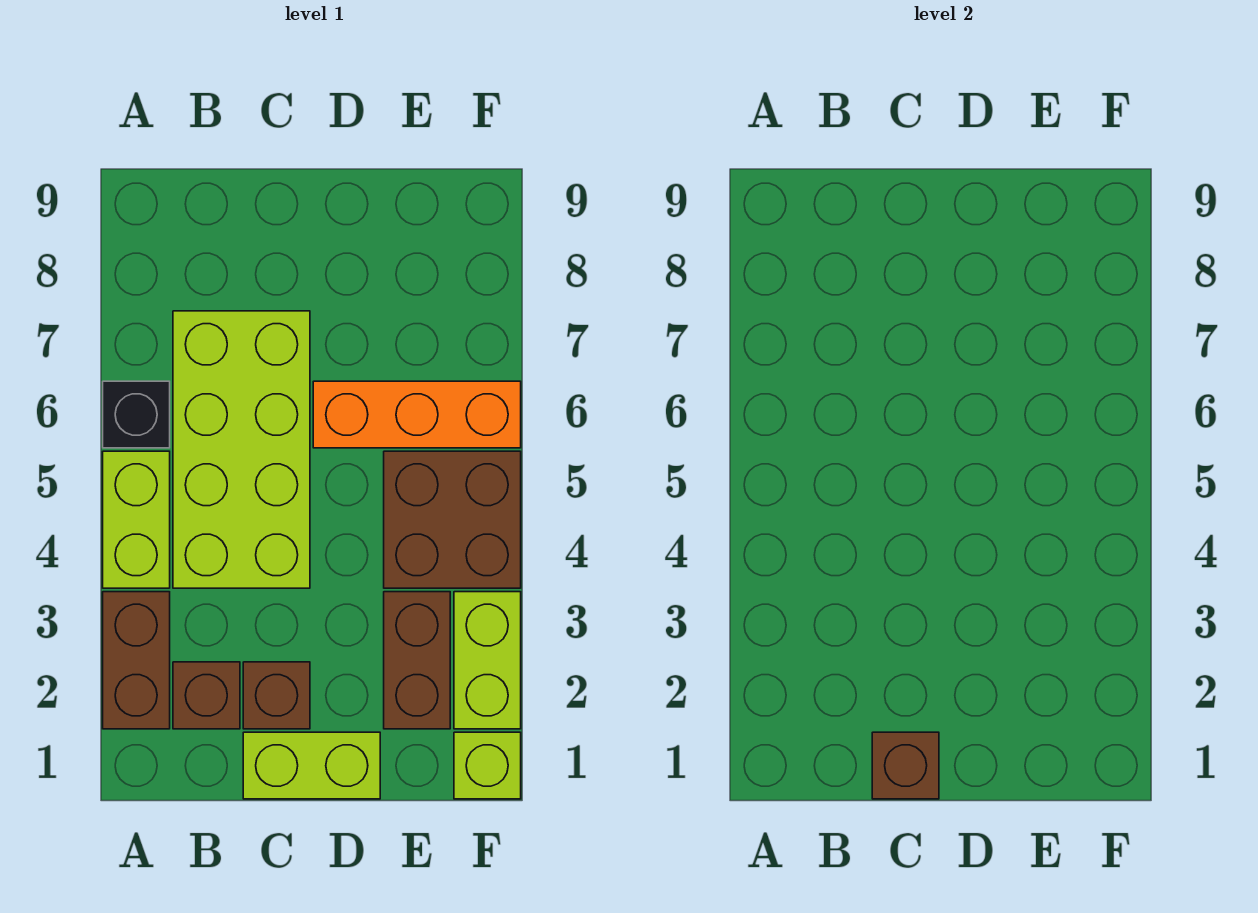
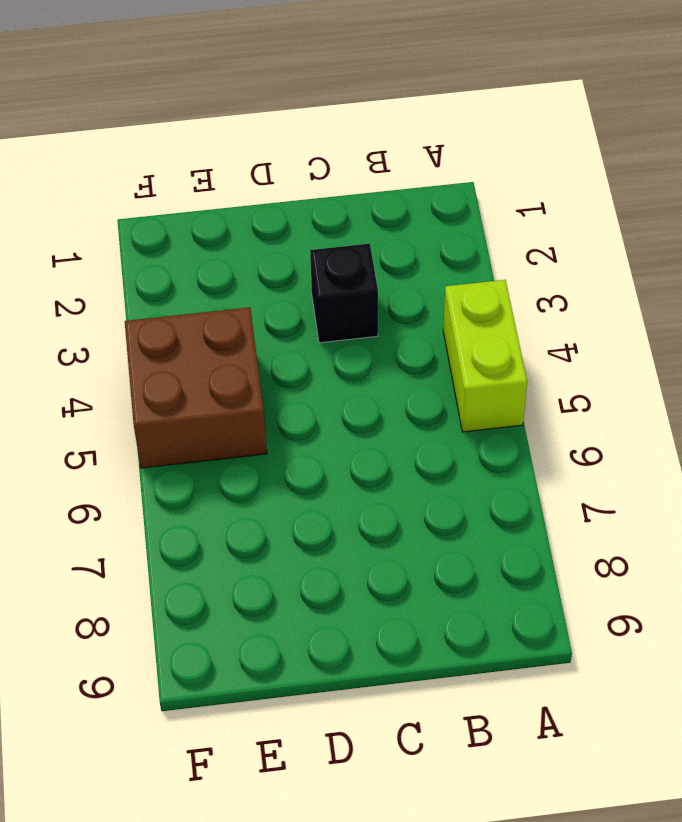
black 1x1 brick [310,244,378,343] -> black 1x1 brick moved to [103,381,170,448]
none -> brown 1x2 brick [103,592,170,729]
none -> brown 1x1 brick [173,662,240,729]
none -> lime 2x4 brick [173,311,310,588]

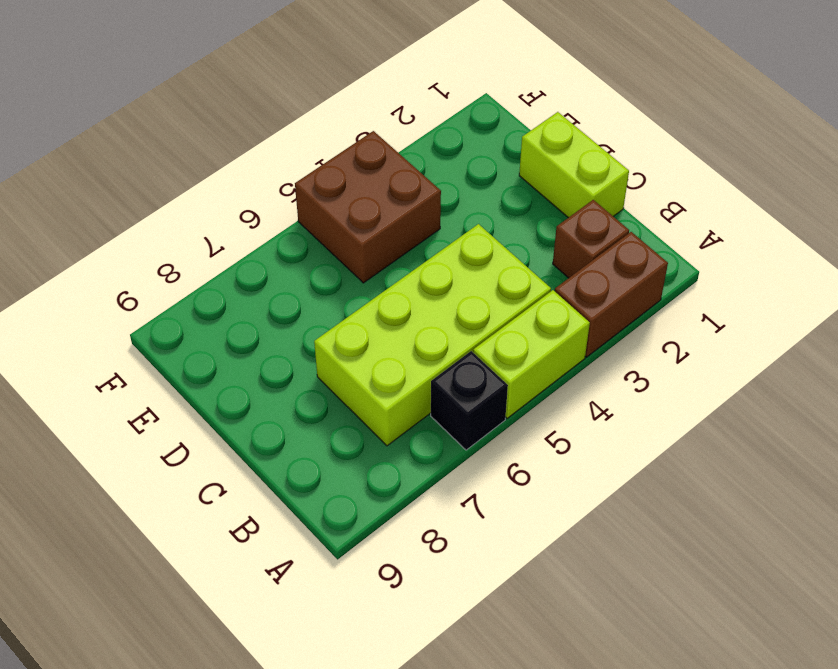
none -> brown 1x1 brick [243,662,310,729]
none -> orange 1x3 brick [313,381,521,448]
none -> brown 1x2 brick [384,592,450,729]

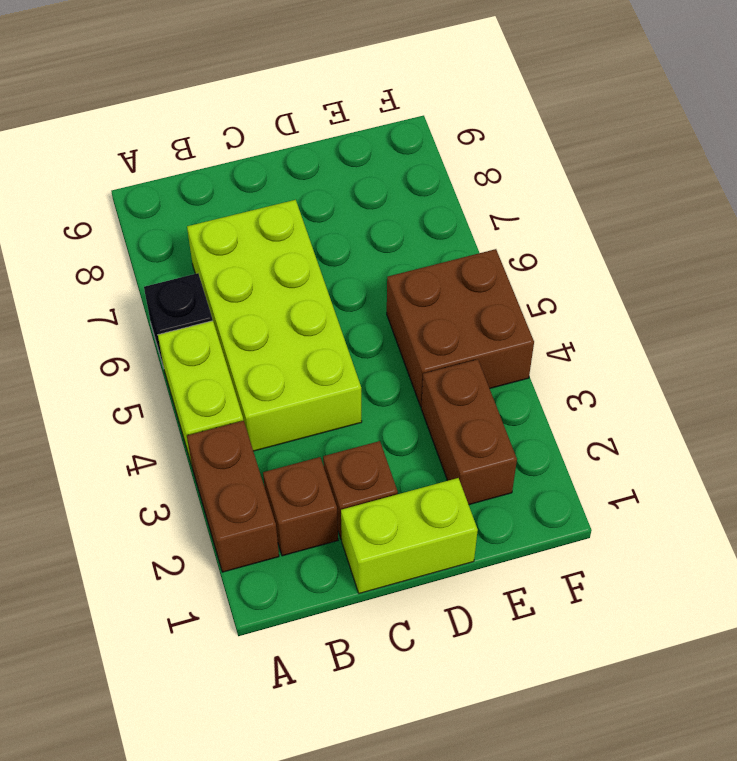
none -> orange 1x3 brick [313,381,521,448]
none -> lime 1x1 brick [454,732,521,799]
none -> lime 1x2 brick [454,592,521,729]

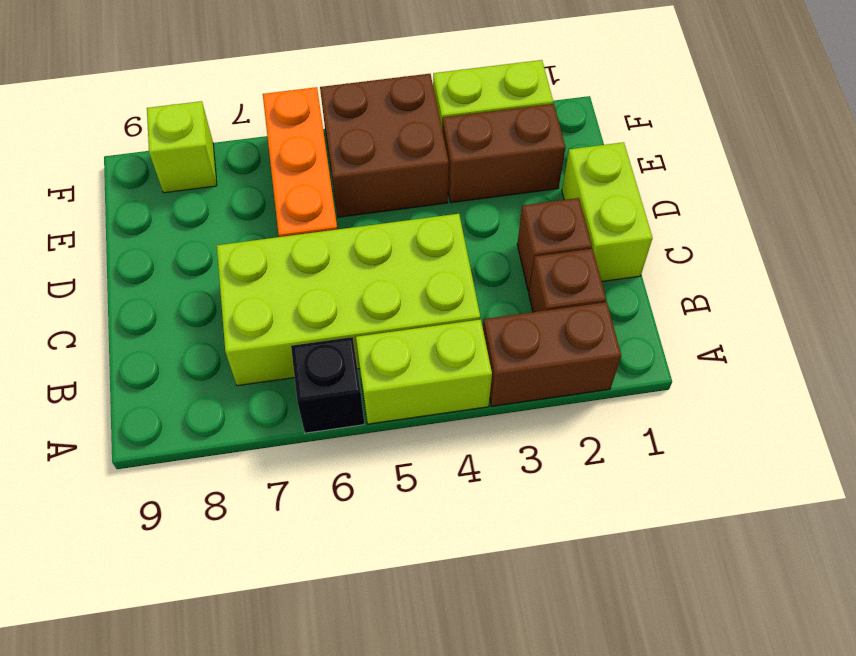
lime 1x1 brick [147,101,217,193] -> lime 1x1 brick moved to [454,732,521,799]
none -> brown 1x1 brick [872,732,939,799]

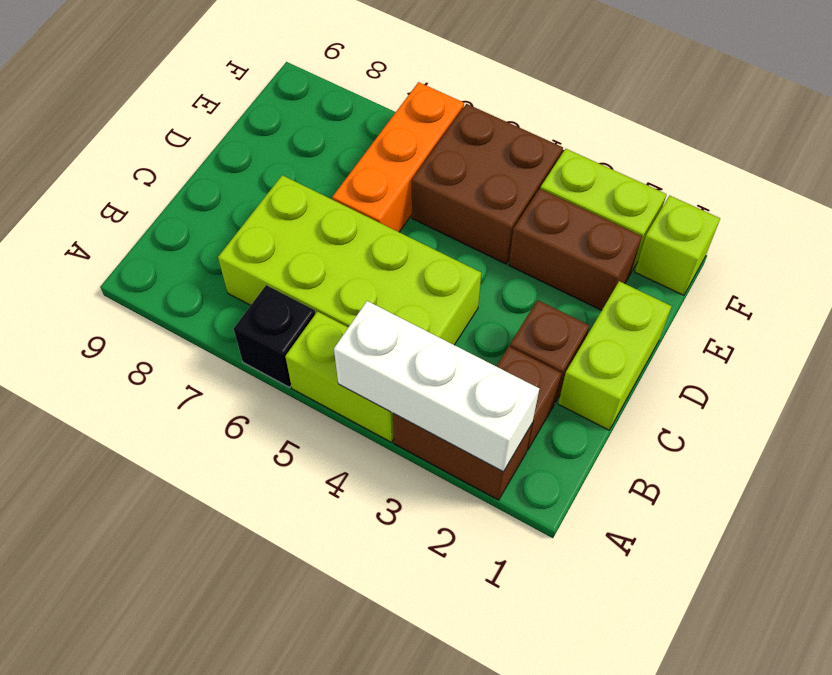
white 1x3 brick [334,301,539,472] -> none
none -> brown 1x1 brick [872,732,939,799]

